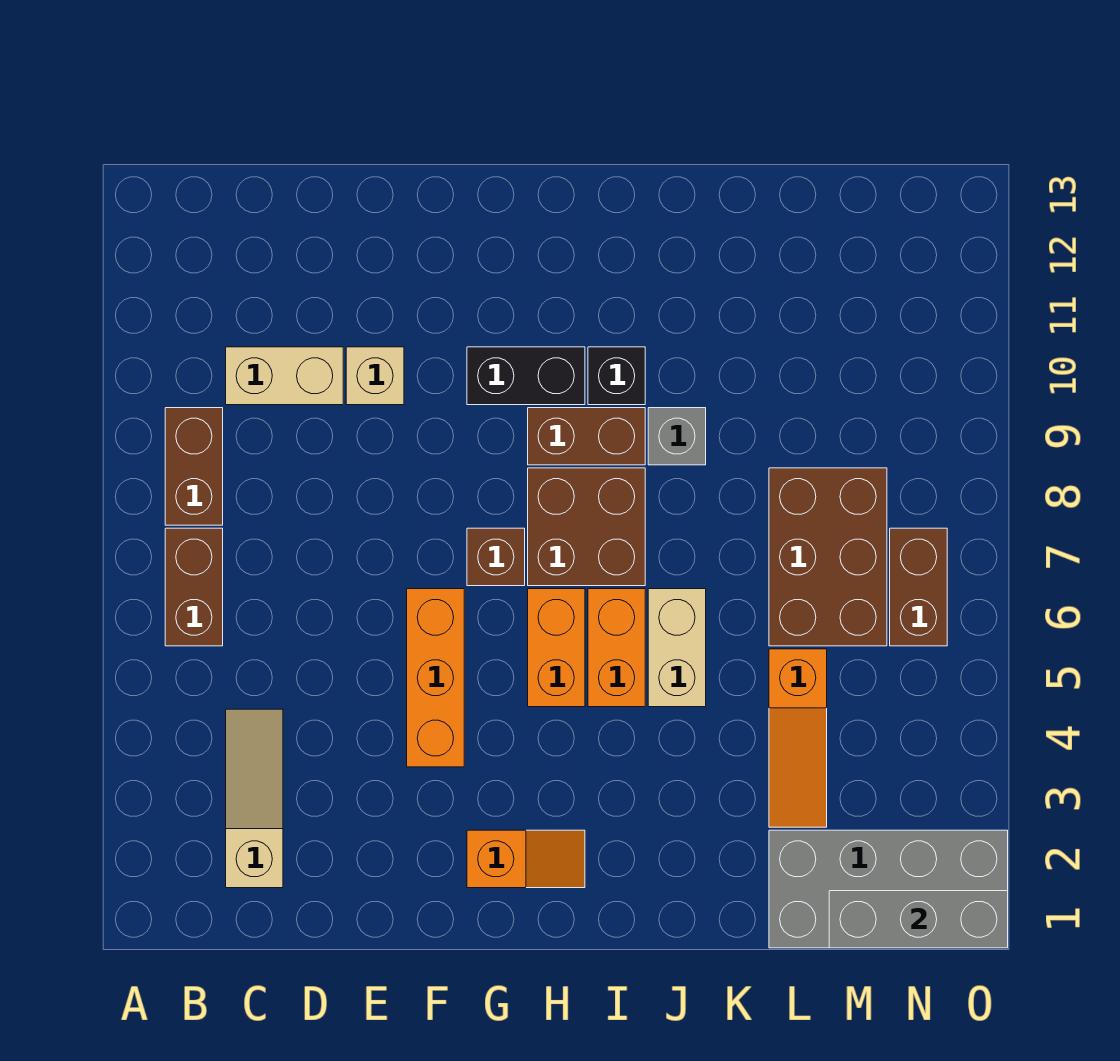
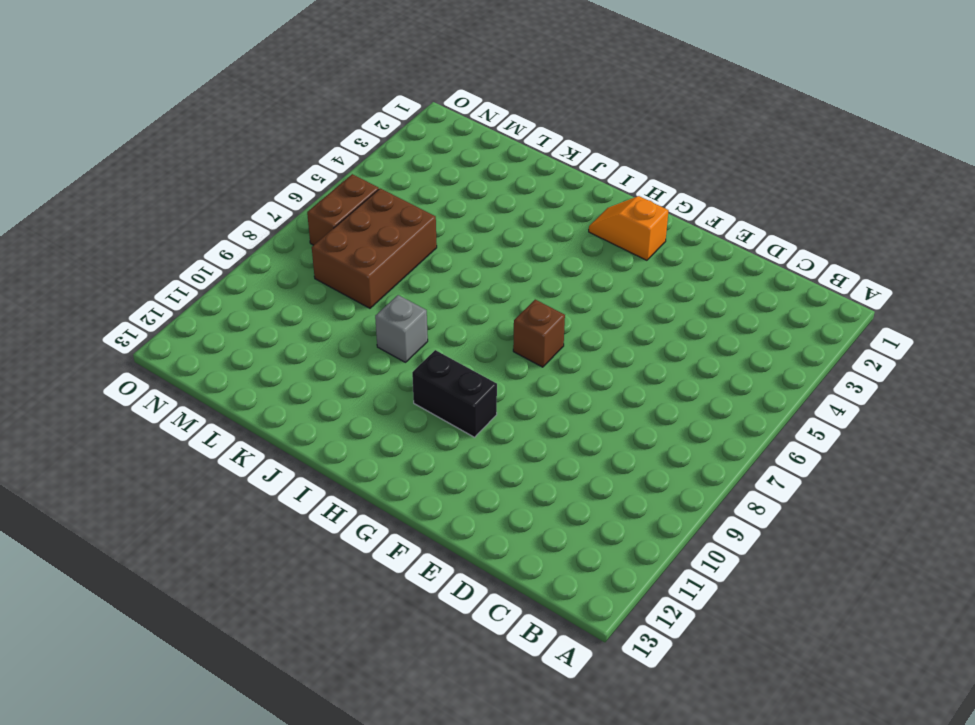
none -> brown 1x2 brick [165,528,223,646]
none -> brown 1x2 brick [165,408,223,525]
none -> tan 1x3 slope [226,709,283,888]

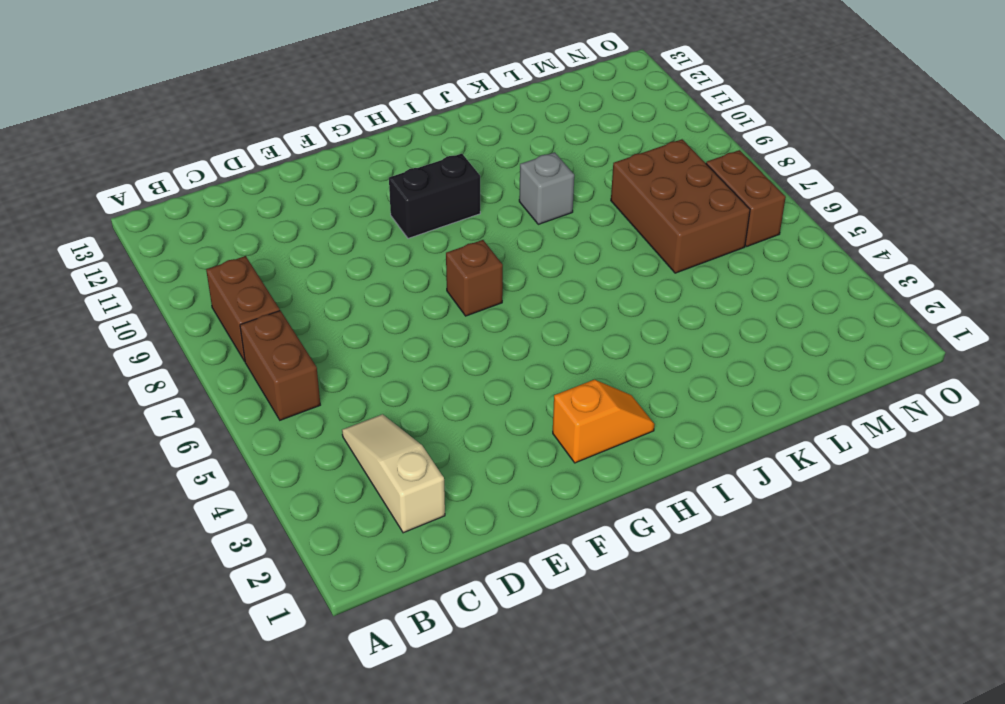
none -> tan 1x2 brick [226,347,343,405]
none -> tan 1x1 brick [346,347,404,405]
none -> orange 1x3 brick [407,589,464,767]

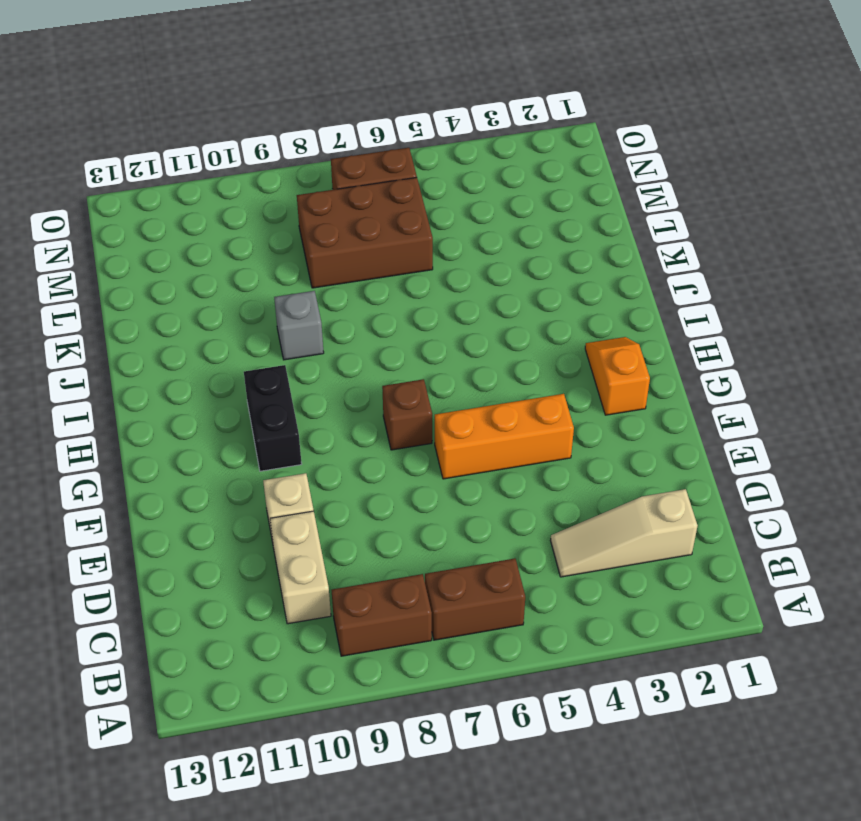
none -> orange 1x2 brick [528,589,585,707]
none -> brown 2x2 brick [528,468,645,586]
none -> brown 1x2 brick [528,408,645,465]

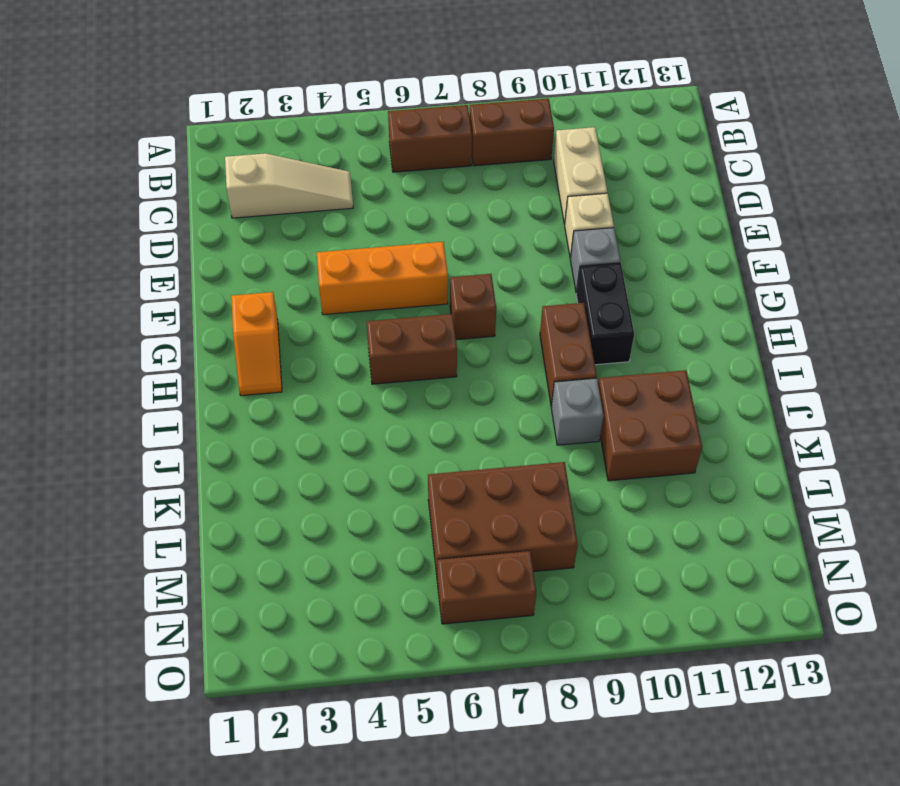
grey 1x1 brick [570,228,621,293] -> none
brown 1x2 brick [367,314,457,384] -> orange 1x2 brick [528,589,585,707]
brown 2x2 brick [598,370,702,481] -> brown 2x2 brick moved to [528,468,645,586]
none -> orange 1x2 brick [588,589,645,707]
none -> black 1x1 brick [588,347,645,405]
none -> tan 1x2 brick [648,589,706,707]

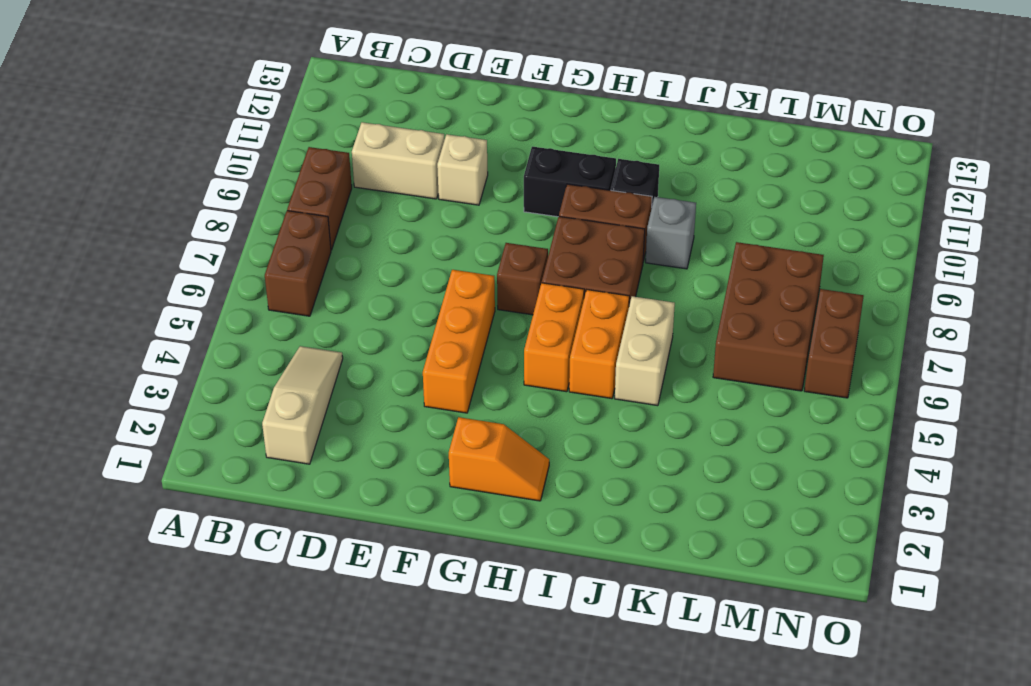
none -> grey 2x4 brick [769,830,1008,948]
none -> orange 1x3 slope [769,649,827,827]
none -> grey 1x3 brick [829,891,1008,948]

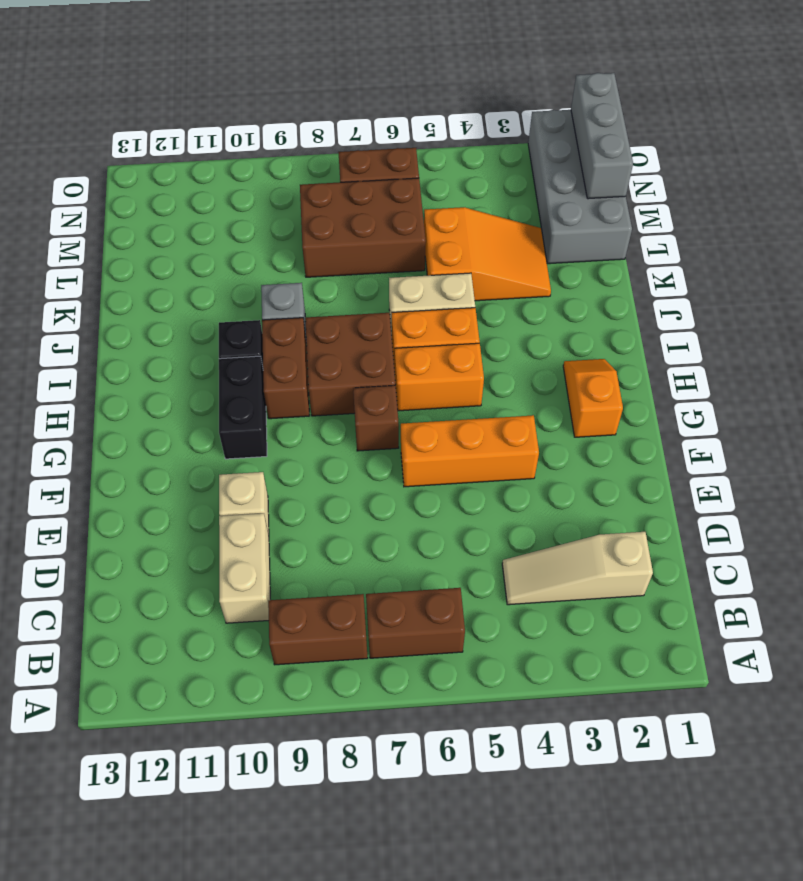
orange 2x3 slope [424,207,551,301] -> orange 1x3 slope [769,649,827,827]

